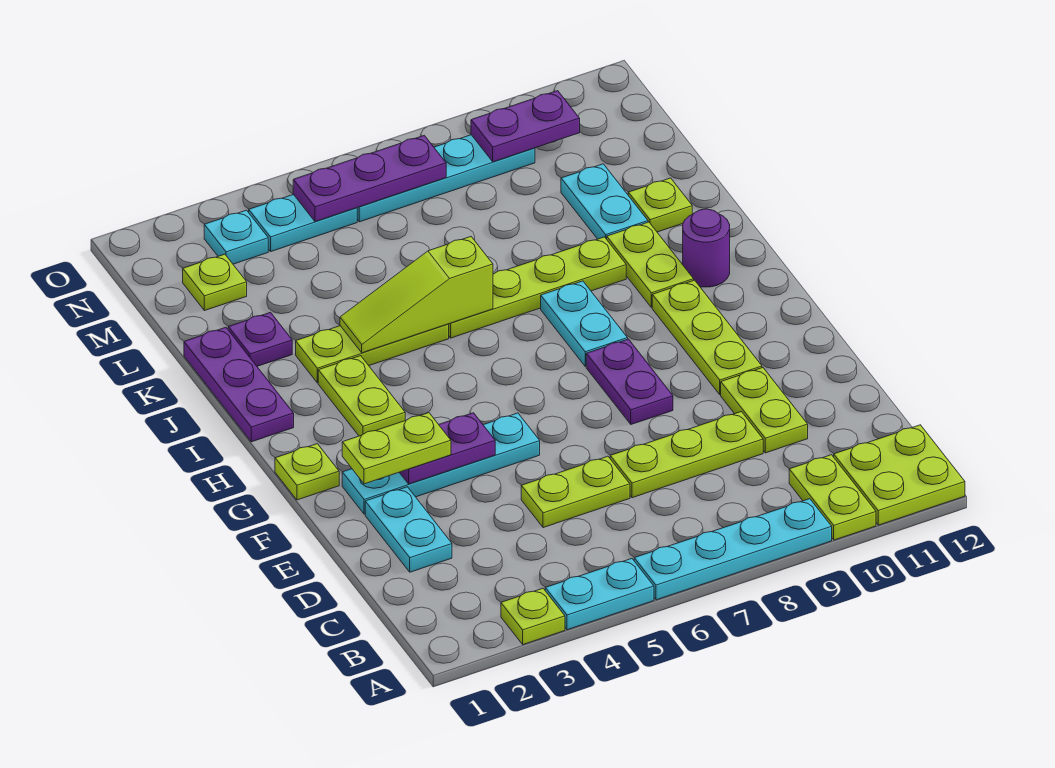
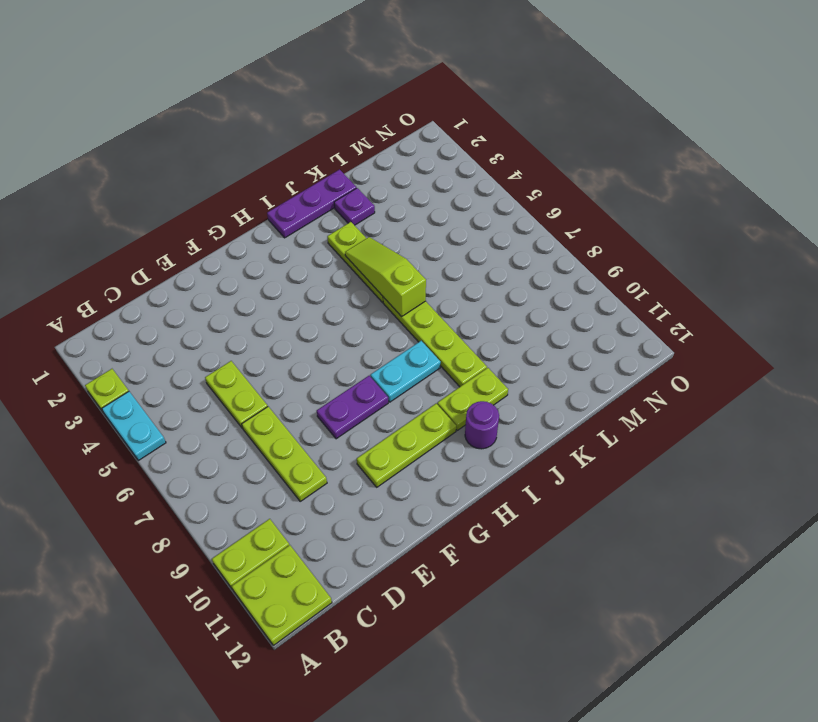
none -> cyan 1x4 plate [634,499,832,600]
none -> cyan 1x2 plate [365,487,452,572]
none -> lime 1x2 plate [721,368,808,453]
none -> cyan 1x4 plate [342,413,540,514]

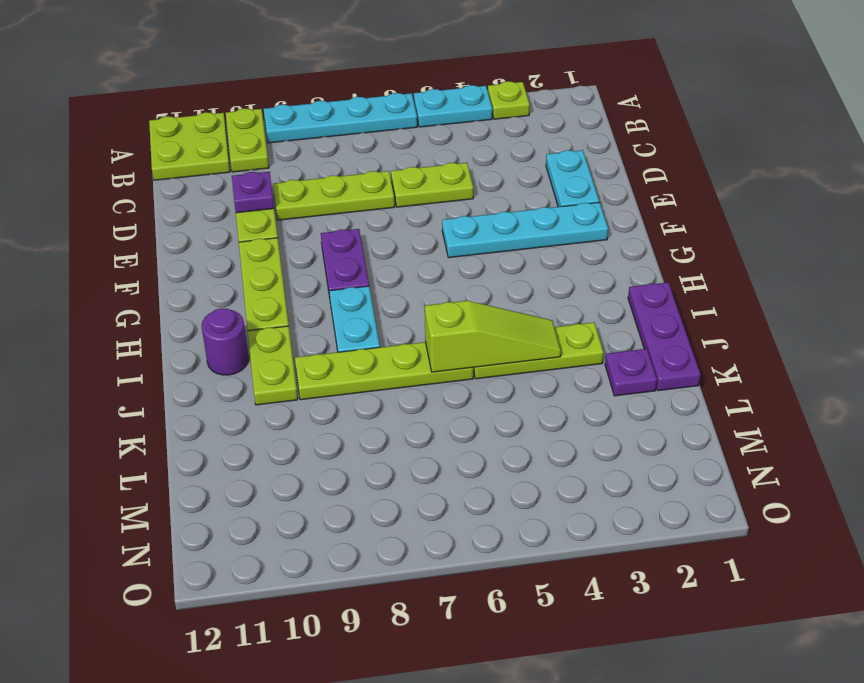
purple 1x1 plate [232,172,274,213] -> none
none -> lime 1x1 plate [275,444,339,500]
none -> lime 1x2 plate [318,356,405,436]
none -> cyan 1x2 plate [561,164,648,239]
none -> lime 1x1 plate [628,178,692,232]

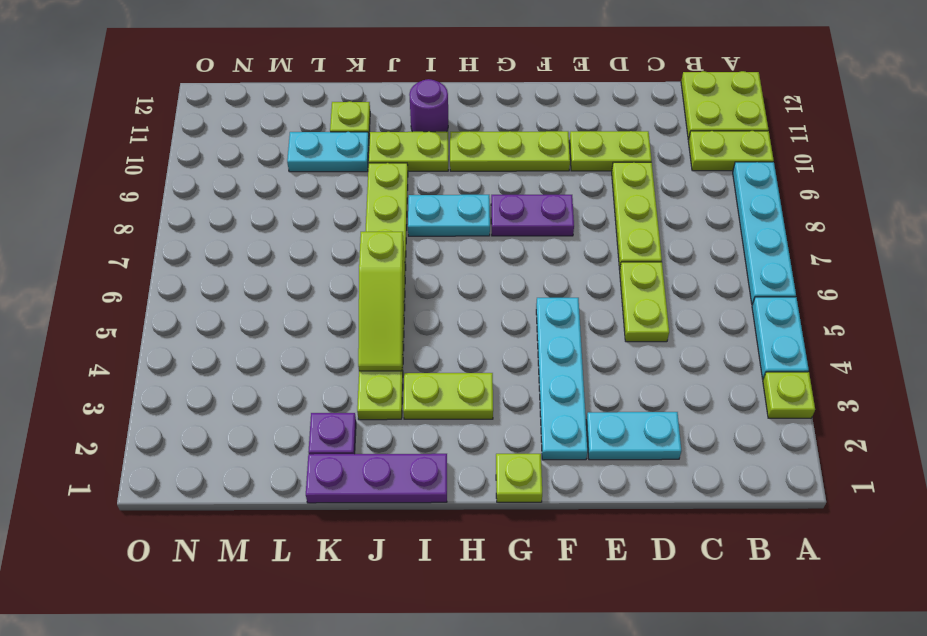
none -> lime 1x1 plate [183,254,247,311]
none -> cyan 1x1 plate [204,210,268,264]
none -> cyan 1x2 plate [249,194,357,251]
none -> cyan 1x4 plate [357,135,535,222]

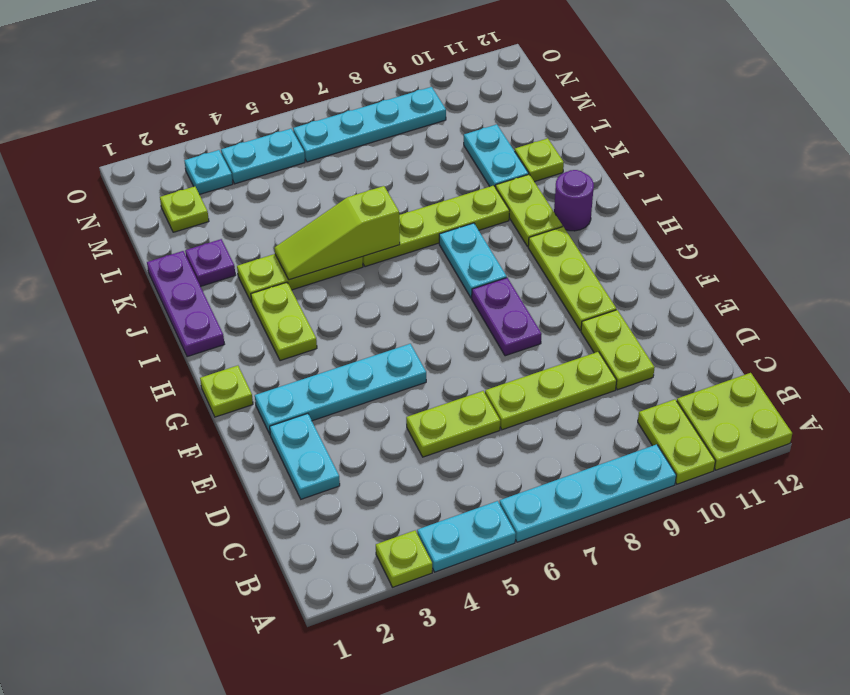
none -> purple 1x2 plate [399,413,495,484]
none -> purple 1x3 plate [293,135,446,222]
none -> purple 1x2 plate [471,91,580,162]
none -> lime 1x2 plate [342,413,451,484]

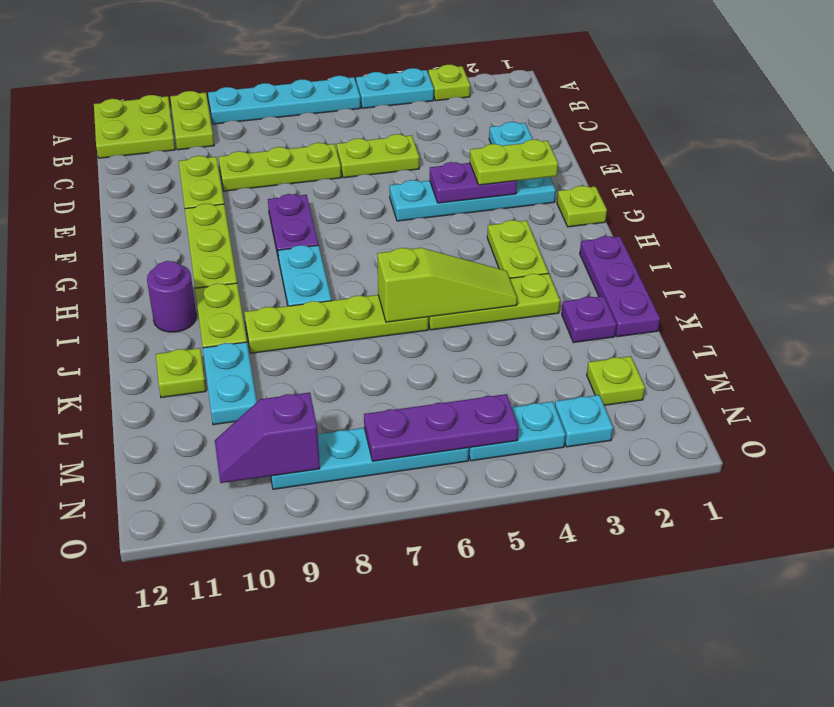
purple 1x2 slope [215,393,320,483] -> purple 1x2 plate [471,91,580,162]

